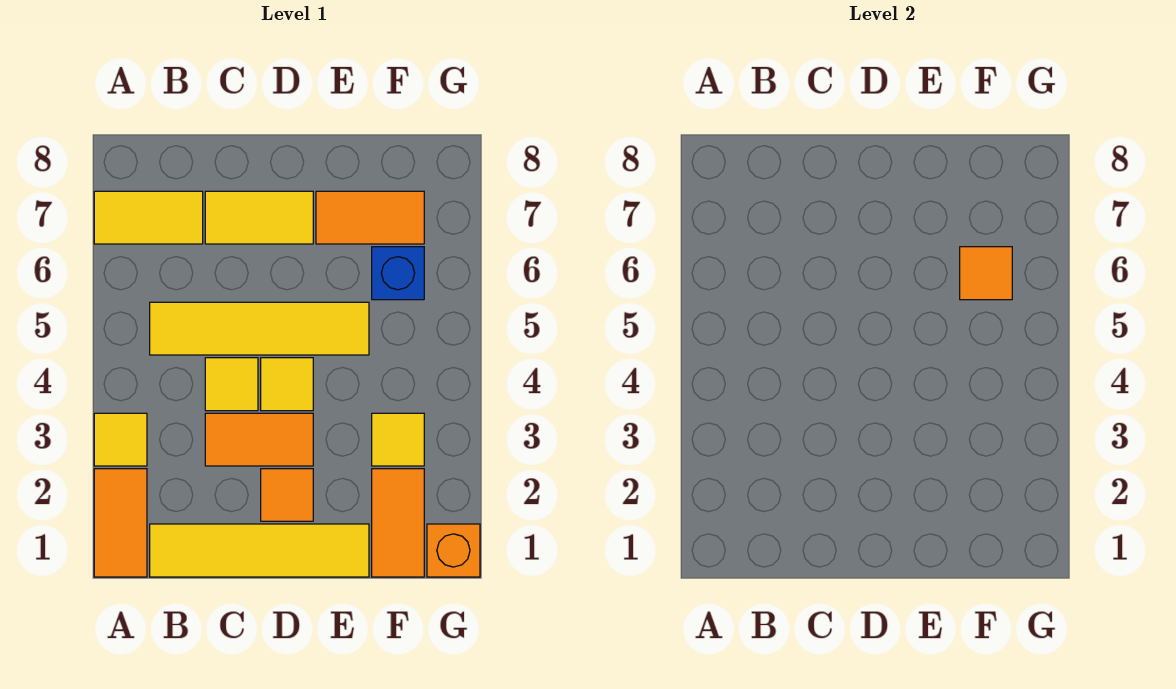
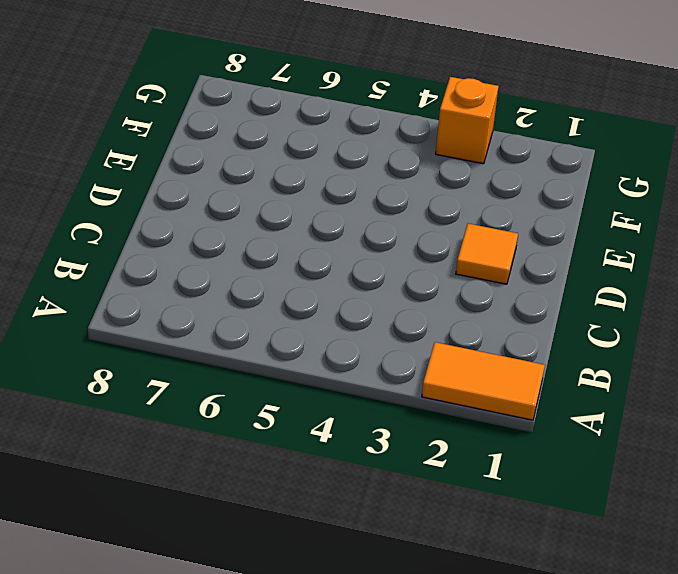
orange 1x1 brick [436,77,499,164] -> orange 1x1 brick moved to [427,524,480,577]
none -> yellow 1x1 tile [94,413,147,466]
none -> yellow 1x2 tile [94,191,203,244]
none -> yellow 1x4 tile [150,524,369,577]

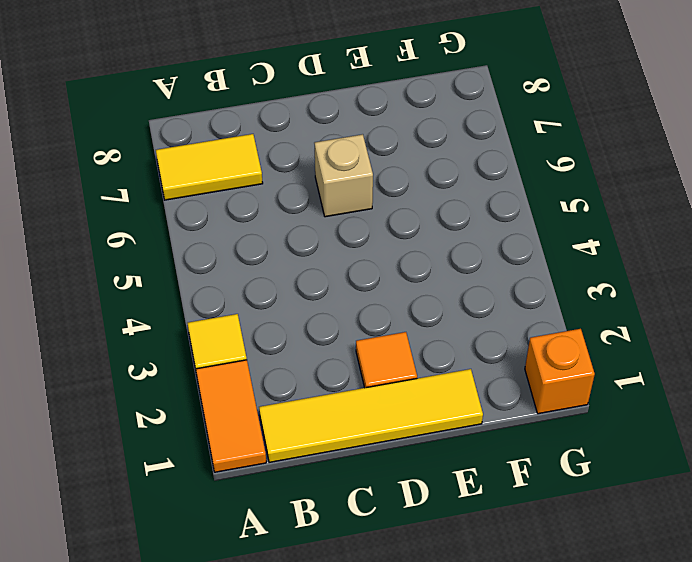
tan 1x1 brick [314,134,373,217] -> none
none -> yellow 1x4 tile [150,302,369,355]
none -> orange 1x2 tile [205,413,313,466]
none -> yellow 1x1 tile [205,358,258,411]

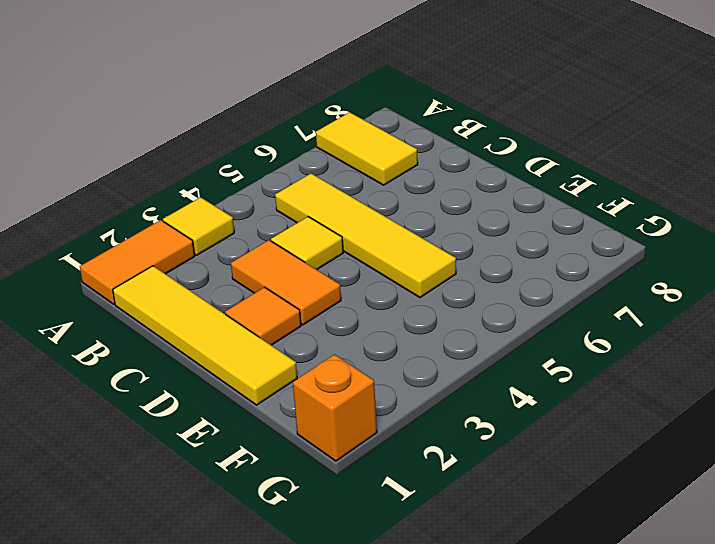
none -> yellow 1x2 tile [205,191,313,244]
none -> yellow 1x1 tile [261,358,313,411]
none -> orange 1x2 tile [316,191,424,244]

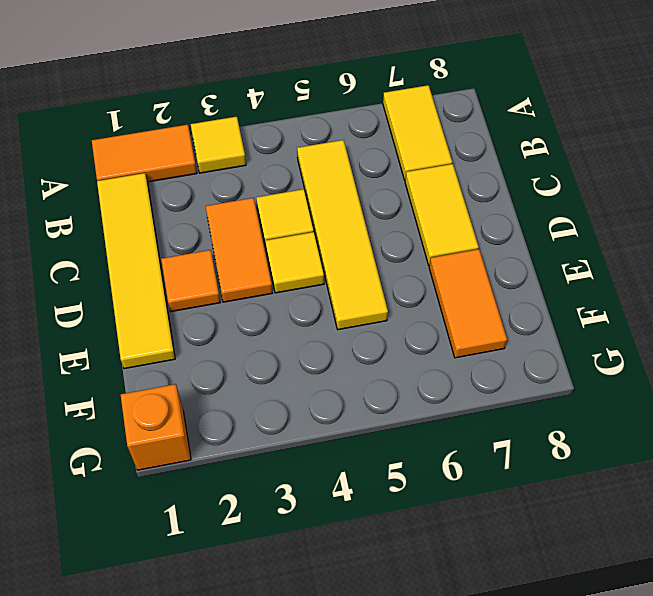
none -> orange 1x2 tile [372,469,424,577]
none -> yellow 1x1 tile [372,413,424,466]
none -> blue 1x1 brick [372,247,424,300]

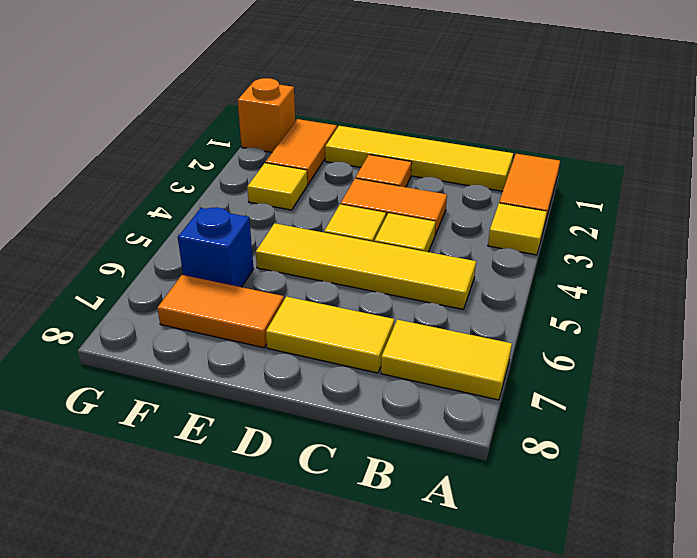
none -> orange 1x1 tile [960,247,1012,300]

